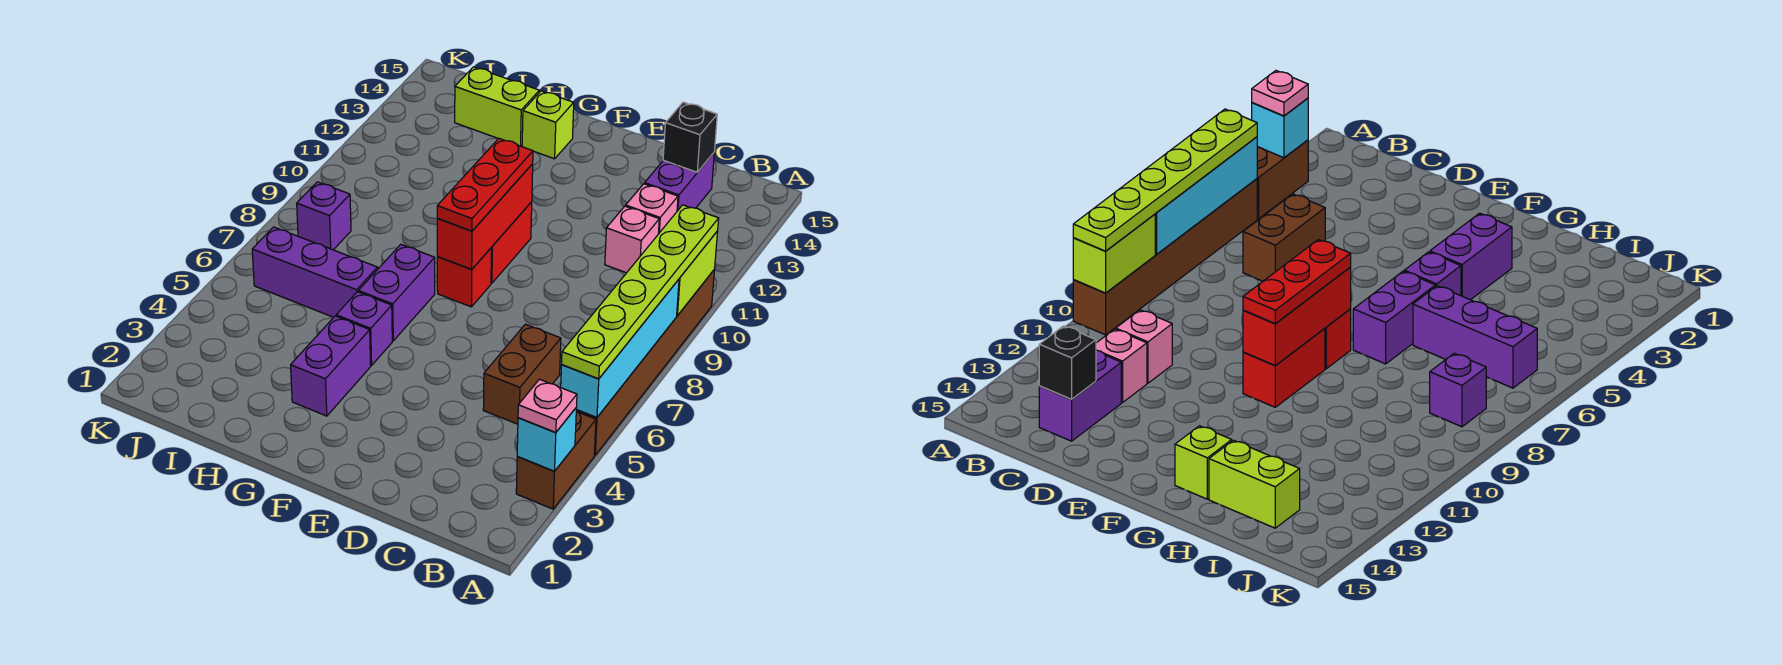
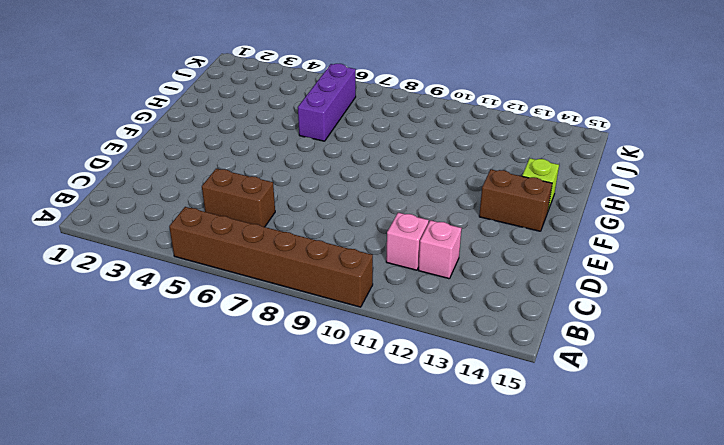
brown 1x2 brick [479,170,552,231] -> brown 1x2 brick moved to [516,411,596,509]
none -> purple 1x2 brick [645,153,714,211]
none -> red 1x1 brick [437,248,491,307]
none -> red 1x2 brick [491,202,532,283]

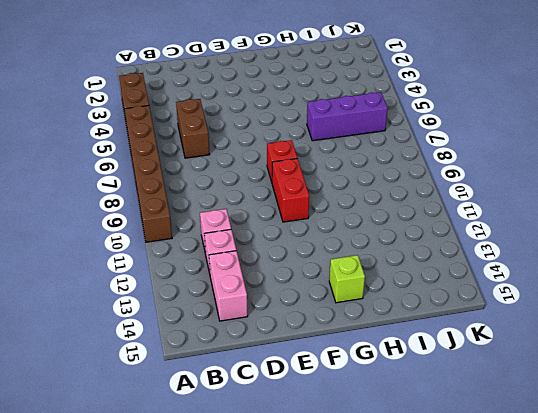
pink 1x2 brick [209,251,248,321] -> purple 1x2 brick [645,153,714,211]
none -> purple 1x2 brick [291,316,371,416]
none -> purple 1x1 brick [336,292,392,366]
none -> purple 1x2 brick [358,244,435,341]

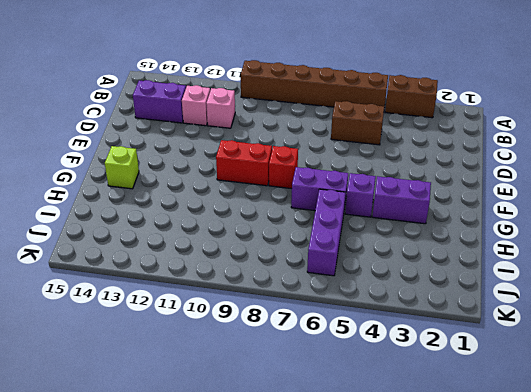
none -> lime 1x2 brick [455,67,539,146]
none -> purple 1x1 brick [297,182,351,250]
none -> cyan 1x1 brick [517,408,576,471]

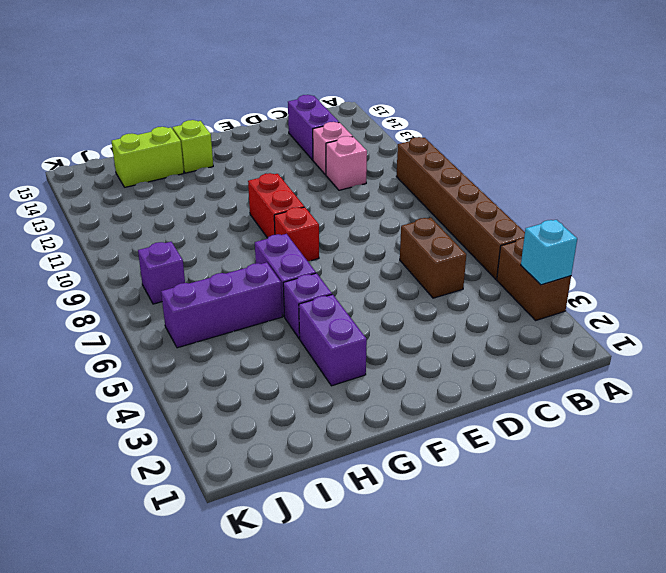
none -> cyan 1x4 brick [561,279,679,418]
none -> lime 1x2 brick [677,231,718,316]
none -> black 1x1 brick [663,102,717,172]

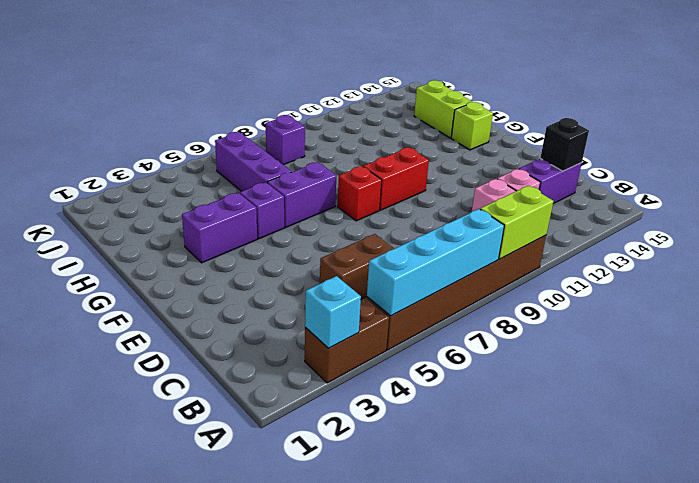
none -> red 1x3 brick [437,164,533,269]
none -> pink 1x1 plate [518,379,577,432]
none -> lime 1x6 plate [562,205,719,379]

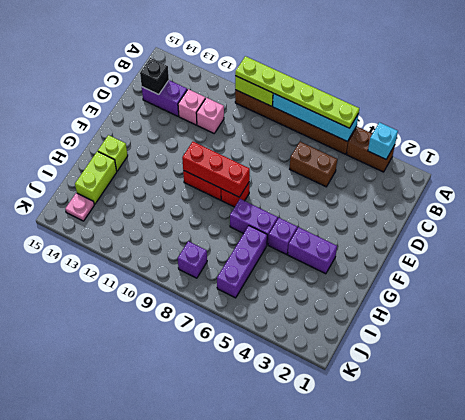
pink 1x1 plate [65,193,94,221] -> pink 1x1 plate moved to [518,379,577,432]
none -> red 1x3 plate [437,139,533,231]

